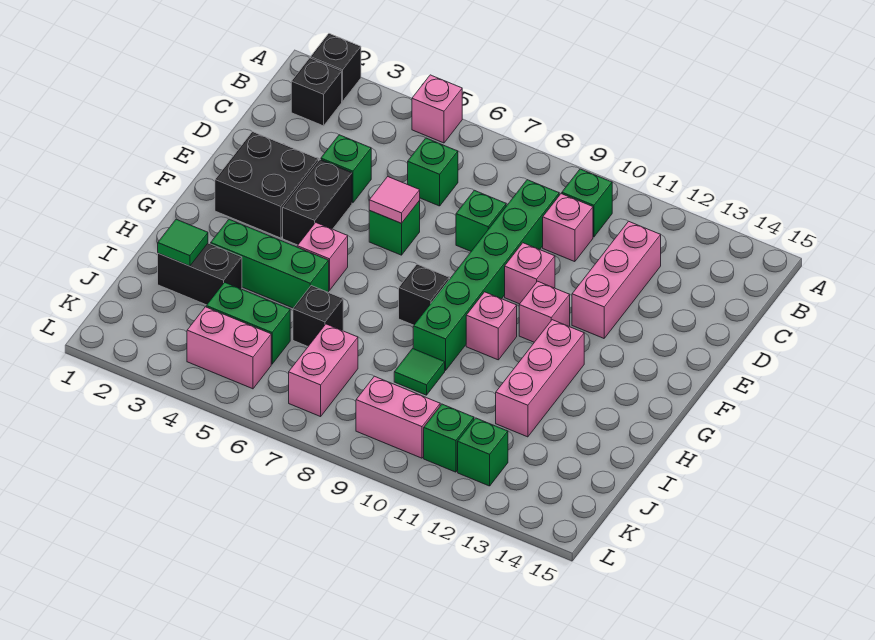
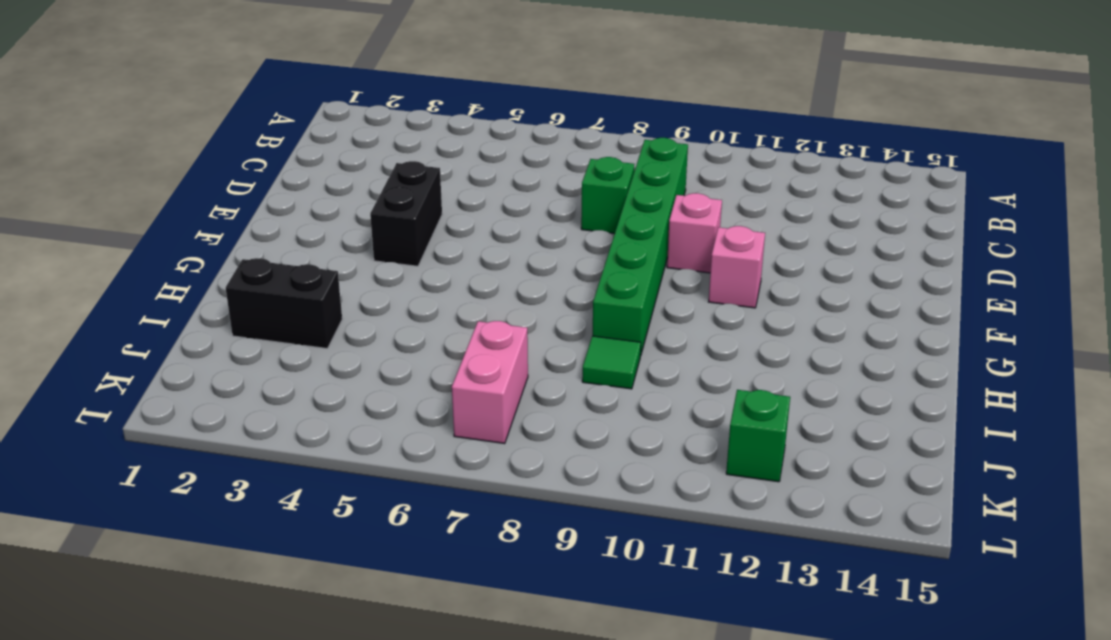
none -> black 1x1 brick [311,34,361,101]
none -> pink 1x1 brick [412,75,462,143]
none -> black 1x1 brick [291,58,342,126]
none -> green 1x1 brick [562,169,612,237]

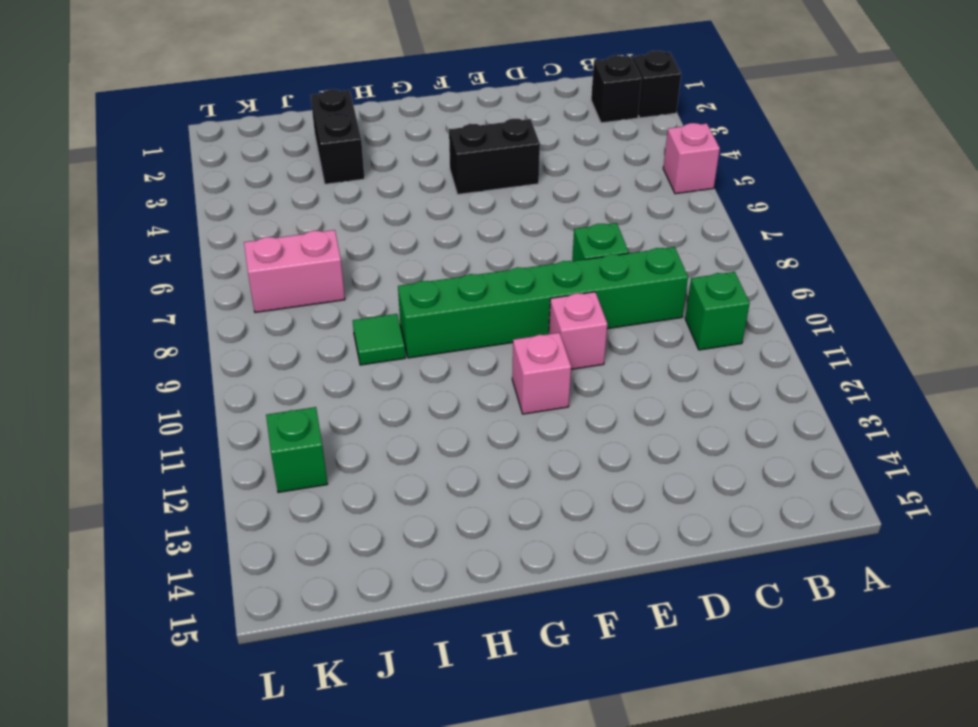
none -> green 1x1 brick [408,138,458,206]
none -> pink 1x1 brick [543,194,593,262]
none -> pink 1x3 brick [572,221,661,338]
none -> green 1x1 brick [321,135,371,203]

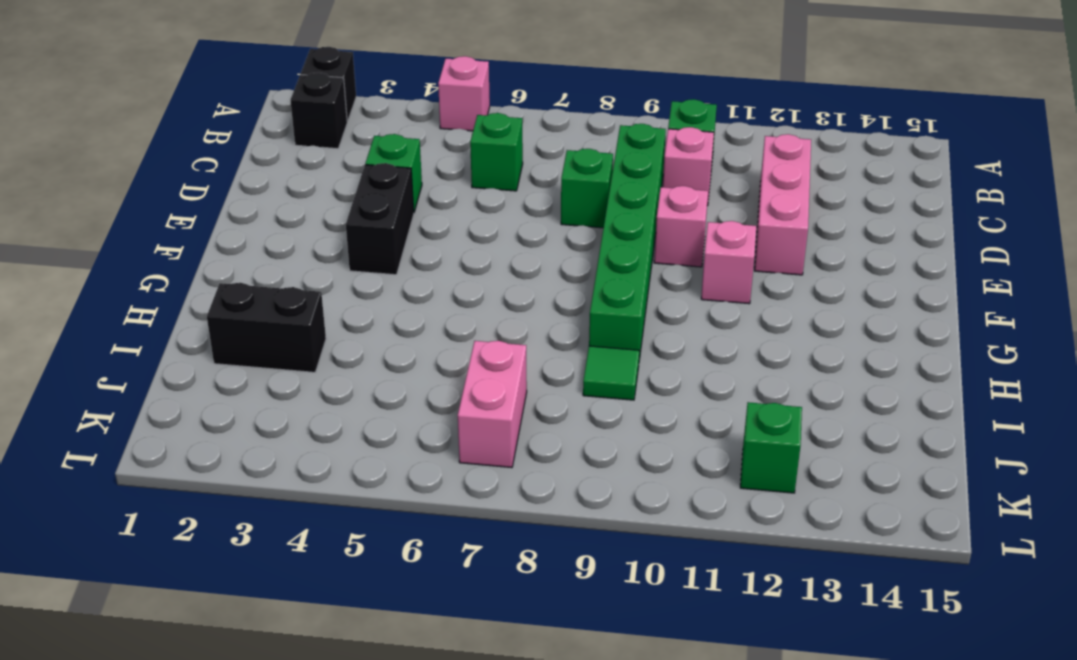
none -> black 2x2 brick [215,132,318,238]
none -> green 1x1 brick [369,201,420,255]
none -> pink 1x1 brick [297,222,348,290]
none -> black 1x1 brick [399,264,449,325]

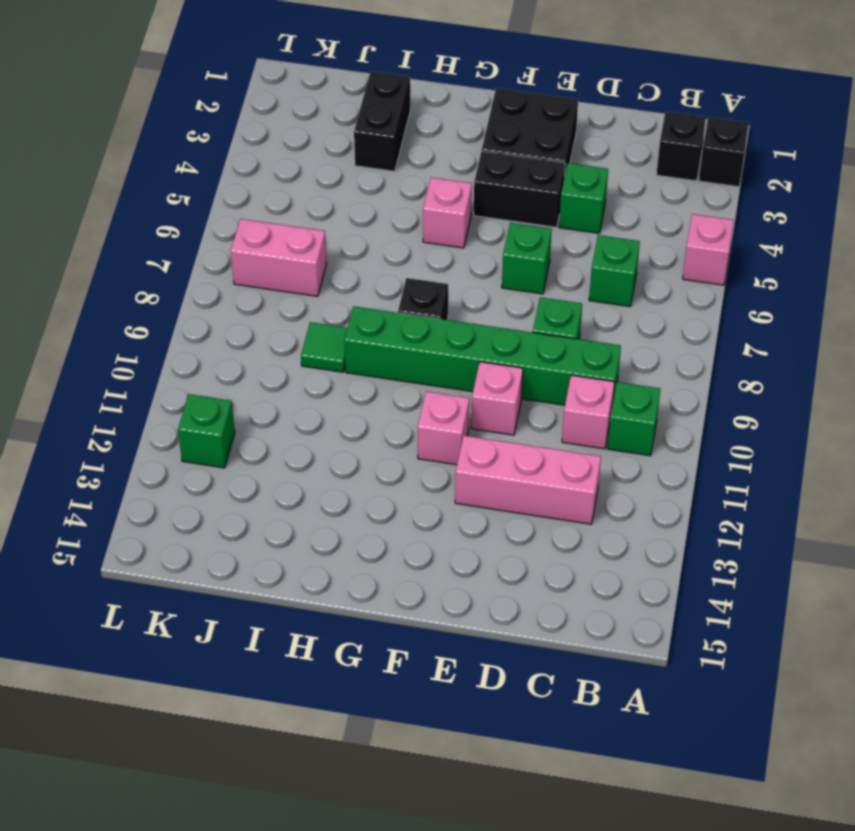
none -> pink 1x1 brick [466,292,517,360]
none -> pink 1x3 brick [496,320,584,437]
none -> green 1x3 brick [211,219,329,308]
none -> black 1x1 brick [293,286,343,346]

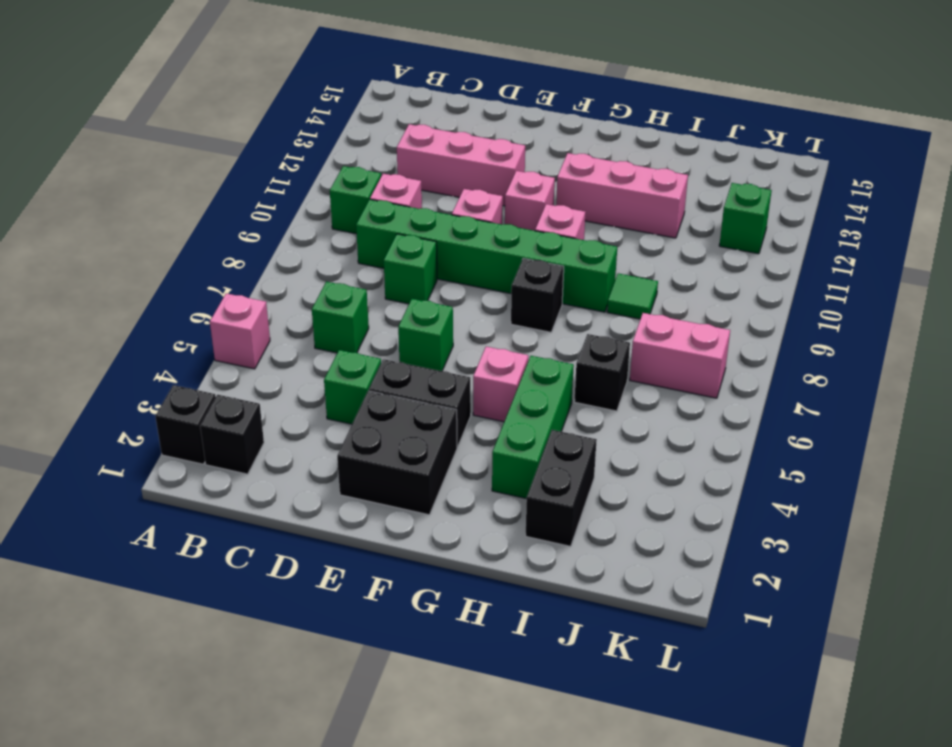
none -> green 1x2 brick [206,282,290,364]
none -> pink 1x2 brick [187,307,271,389]
none -> pink 1x2 brick [356,376,440,458]
none -> green 1x1 brick [424,404,474,472]

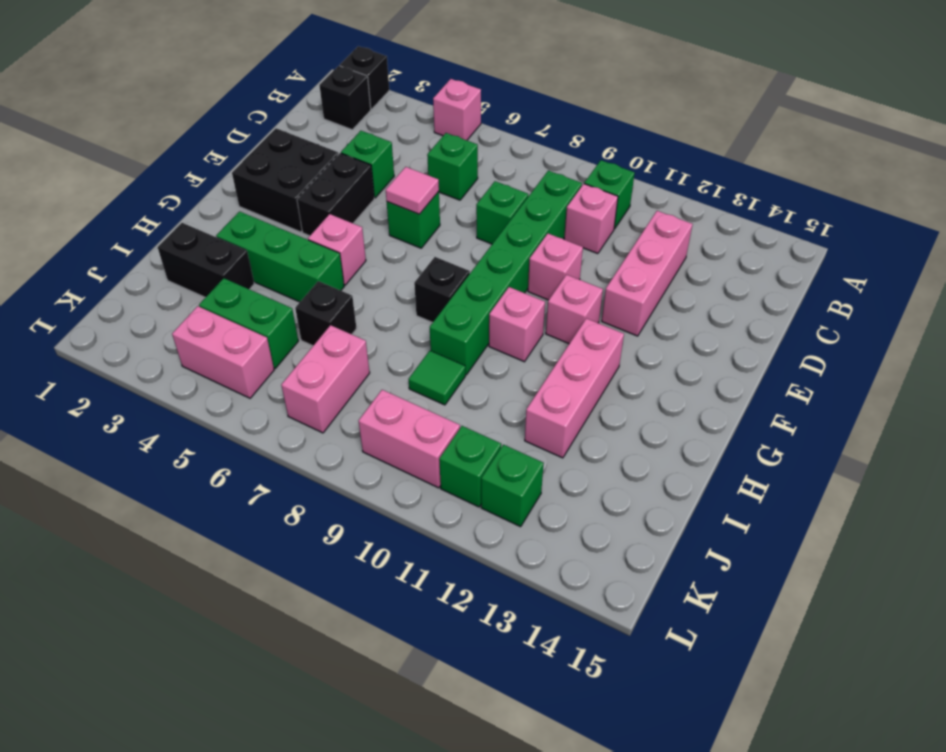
none -> green 1x1 tile [158,219,208,266]

